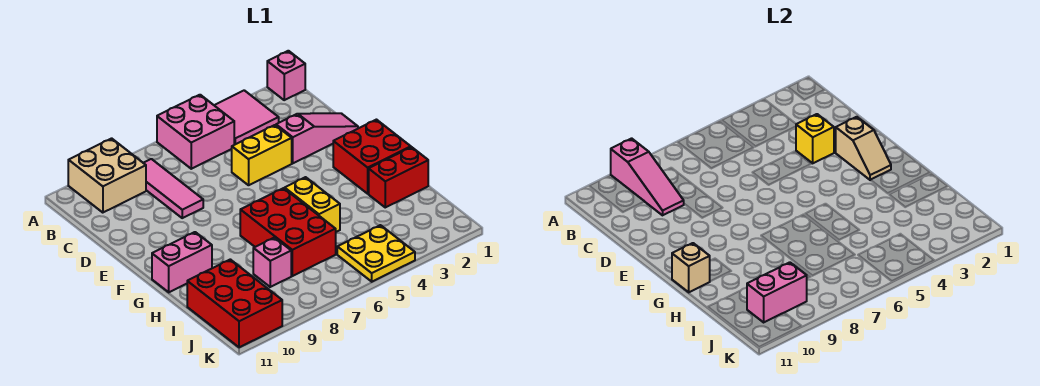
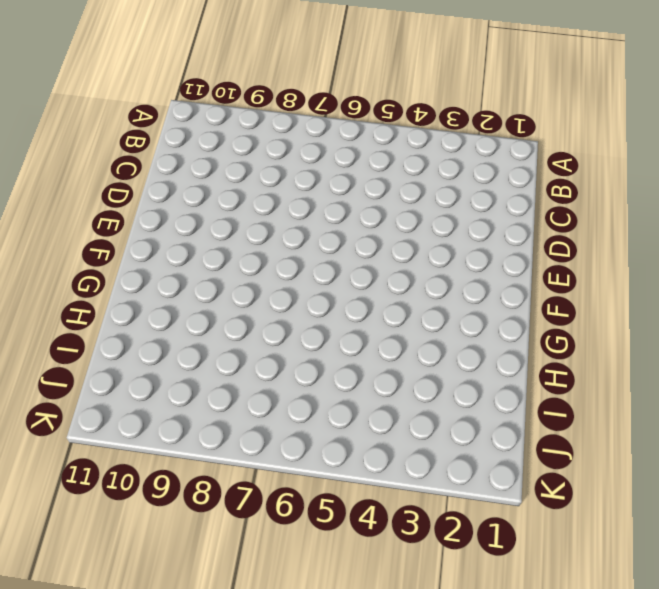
none -> pink 1x1 brick [267,51,305,100]
none -> pink 2x2 tile [214,90,279,145]
none -> pink 2x2 brick [157,95,234,169]

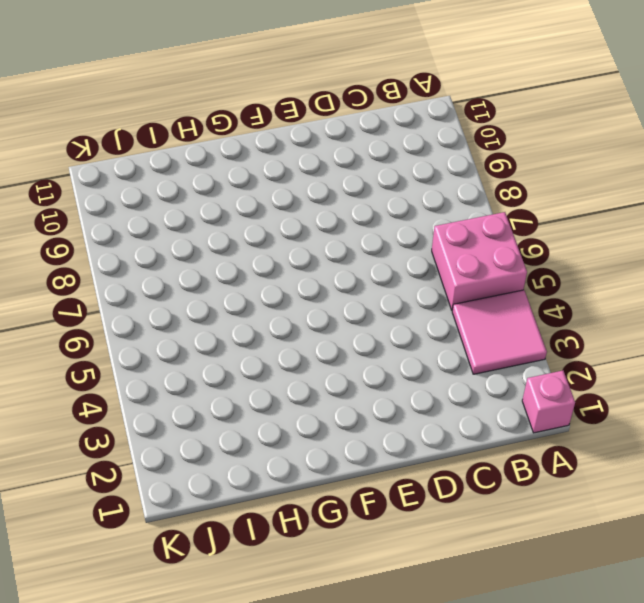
none -> tan 2x2 brick [68,138,146,213]
none -> pink 1x3 tile [144,159,203,218]
none -> pink 1x3 slope [276,113,358,163]

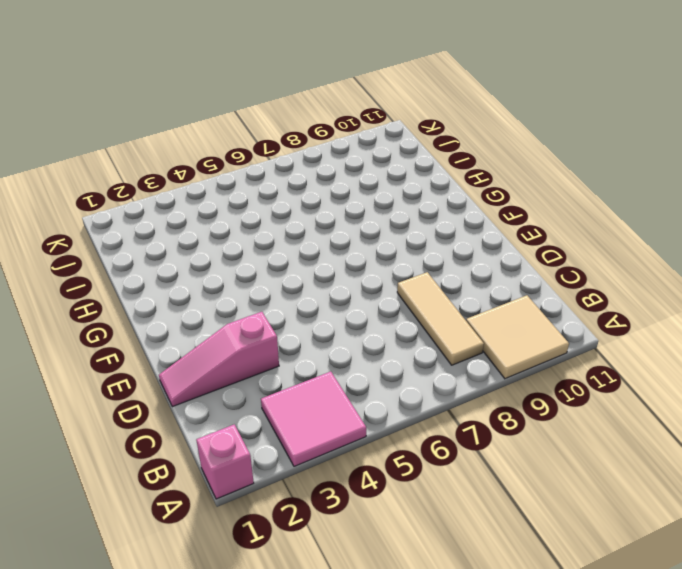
tan 2x2 tile [466,295,569,379] -> tan 2x2 brick [68,138,146,213]
tan 1x3 tile [397,272,484,365] -> pink 1x3 tile [144,159,203,218]
none -> pink 2x2 brick [157,95,234,169]
none -> yellow 1x2 brick [232,125,292,185]
none -> red 2x2 brick [333,120,411,194]

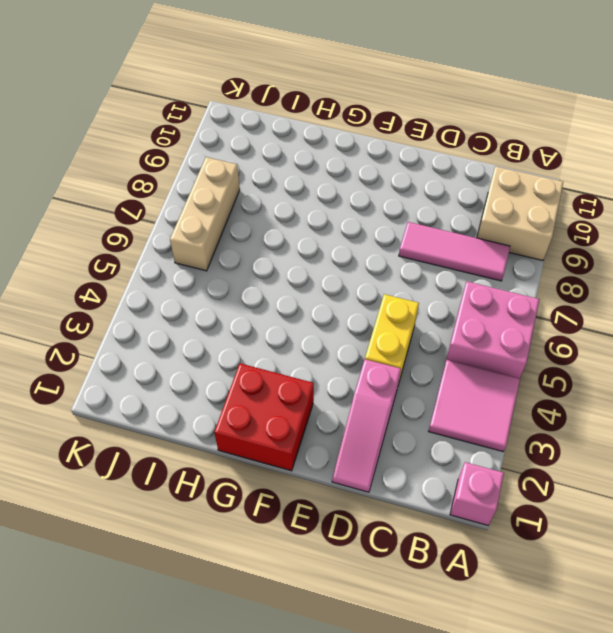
tan 1x3 brick [170,157,240,271] -> none
none -> yellow 1x2 brick [285,177,340,232]
none -> red 2x3 brick [240,188,336,276]
none -> pink 1x2 brick [152,232,212,292]

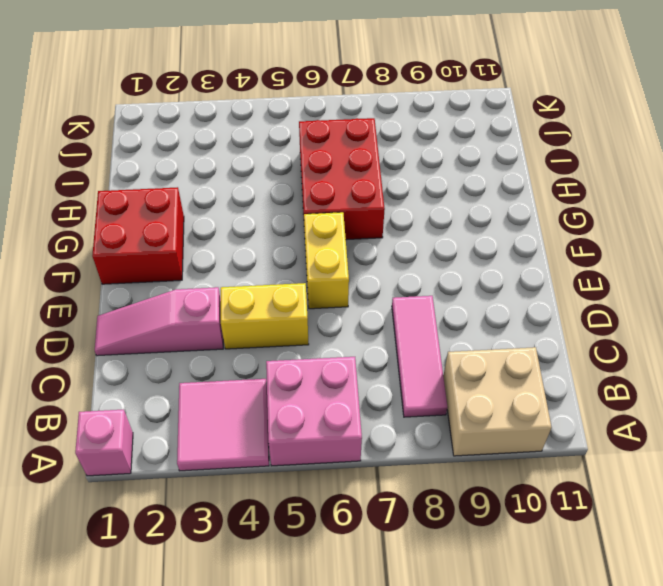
yellow 1x2 brick [304,212,349,309] -> yellow 1x2 brick moved to [285,177,340,232]
none -> pink 1x2 brick [152,232,212,292]
none -> red 1x2 brick [369,147,428,207]
none -> pink 1x1 brick [253,238,291,287]

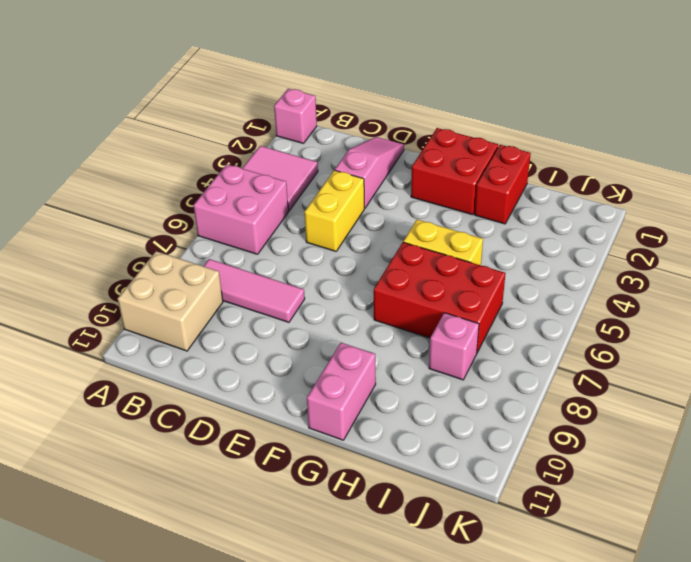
none -> red 2x3 brick [187,259,282,347]
none -> yellow 2x2 plate [337,225,415,282]
none -> pink 1x3 slope [611,138,684,215]

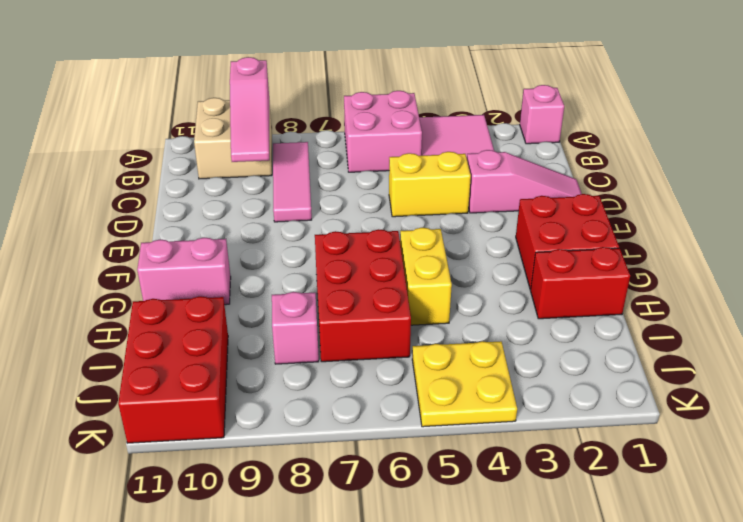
none -> yellow 1x1 brick [796,114,834,163]
none -> tan 1x2 slope [836,117,891,180]
none -> tan 1x1 brick [672,243,710,292]

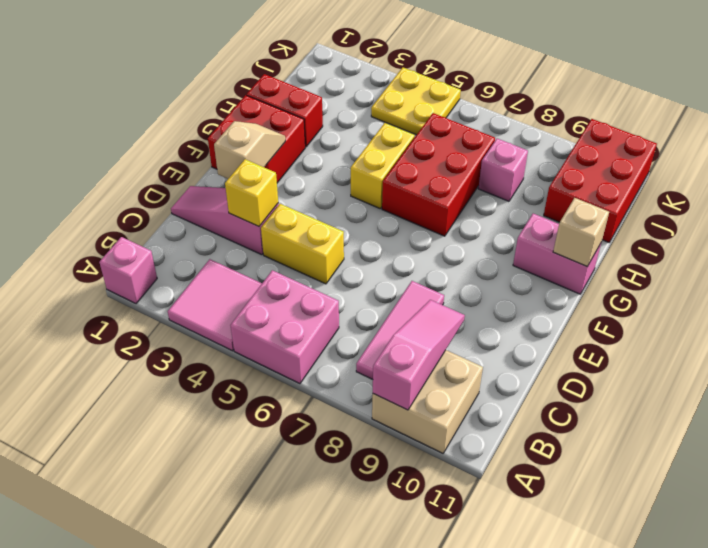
none -> pink 1x2 brick [747,262,807,322]

